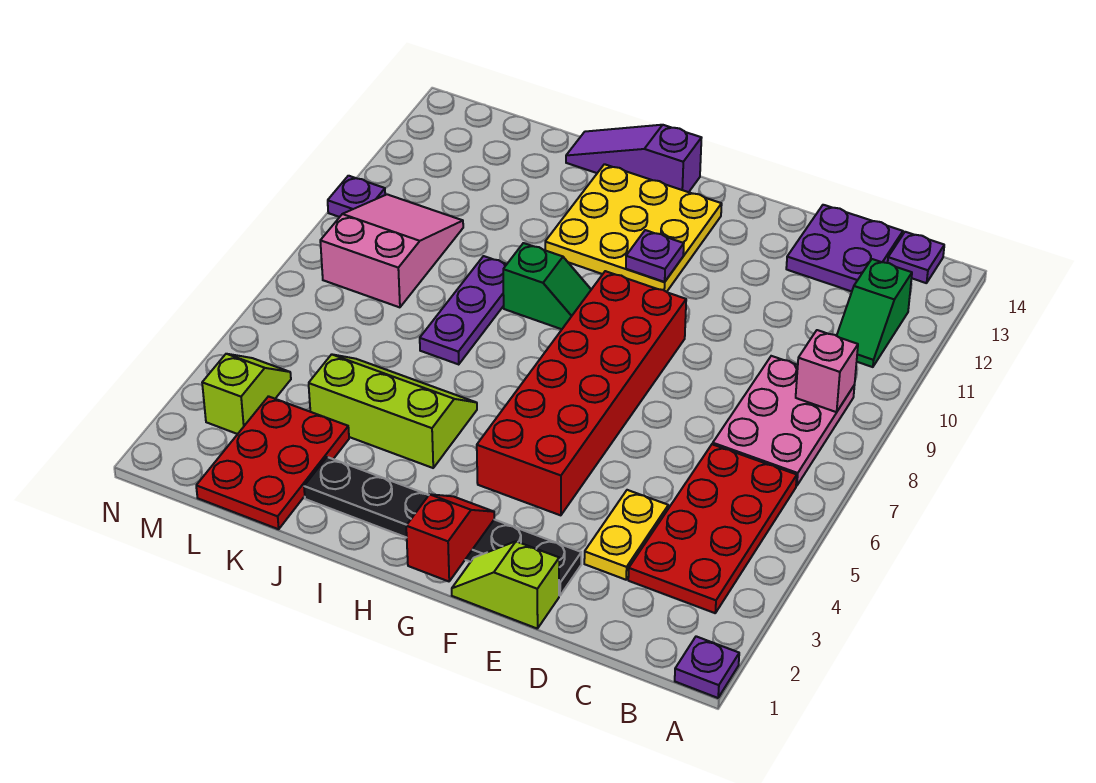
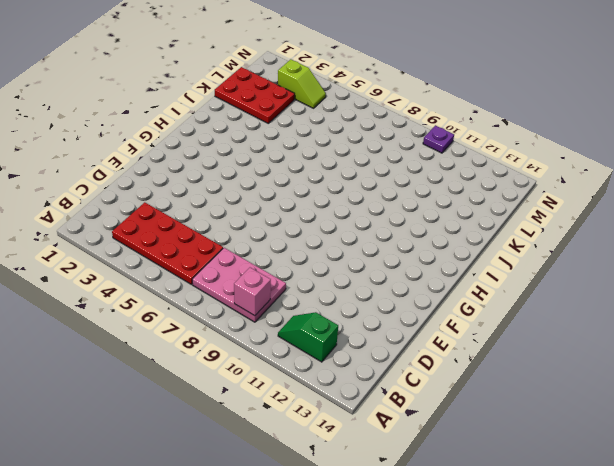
none -> purple 1x1 plate [675,636,739,698]
none -> purple 1x1 plate [888,232,944,283]
none -> purple 2x2 plate [786,205,903,291]

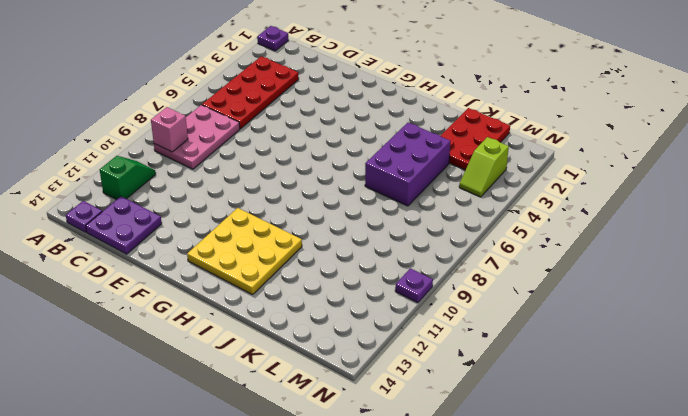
purple 2x3 brick [365,123,451,206] -> lime 2x3 slope [309,354,477,468]
none -> yellow 1x2 plate [584,490,668,580]
none -> lime 1x2 slope [452,541,559,629]
none -> black 1x6 plate [304,457,581,596]

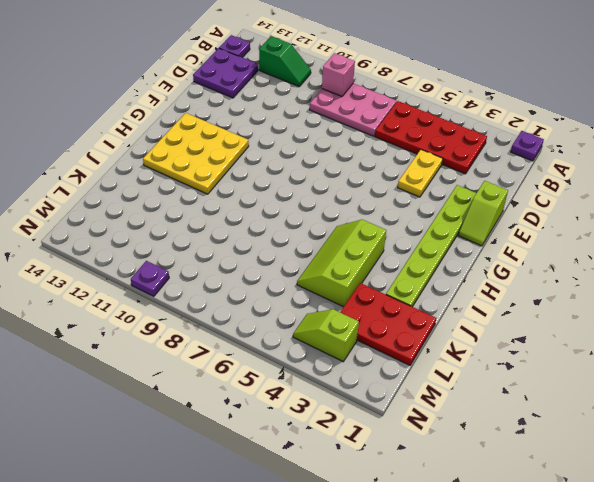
yellow 1x2 plate [398,150,443,197] -> yellow 1x2 plate turned to [584,490,668,580]
lime 1x6 plate [386,185,476,307] -> black 1x6 plate [304,457,581,596]
none -> red 2x6 brick [477,271,686,515]
none -> green 1x2 slope [503,243,591,329]
none -> purple 1x3 slope [566,125,701,192]

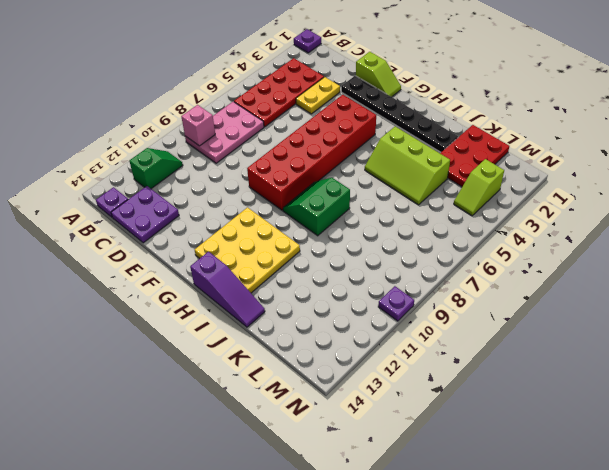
green 2x2 slope [283,178,350,236] -> green 1x2 slope [503,243,591,329]
none -> purple 1x3 plate [420,256,507,364]
none -> pink 2x3 slope [320,194,463,307]
none -> red 1x2 slope [406,494,494,581]

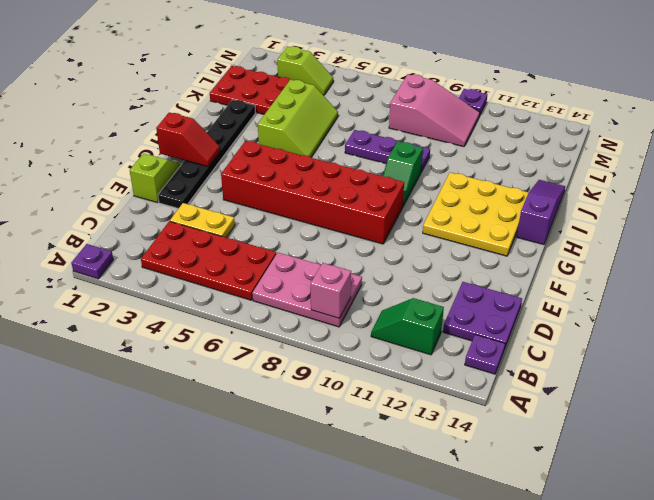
none -> purple 1x1 plate [626,230,684,282]

